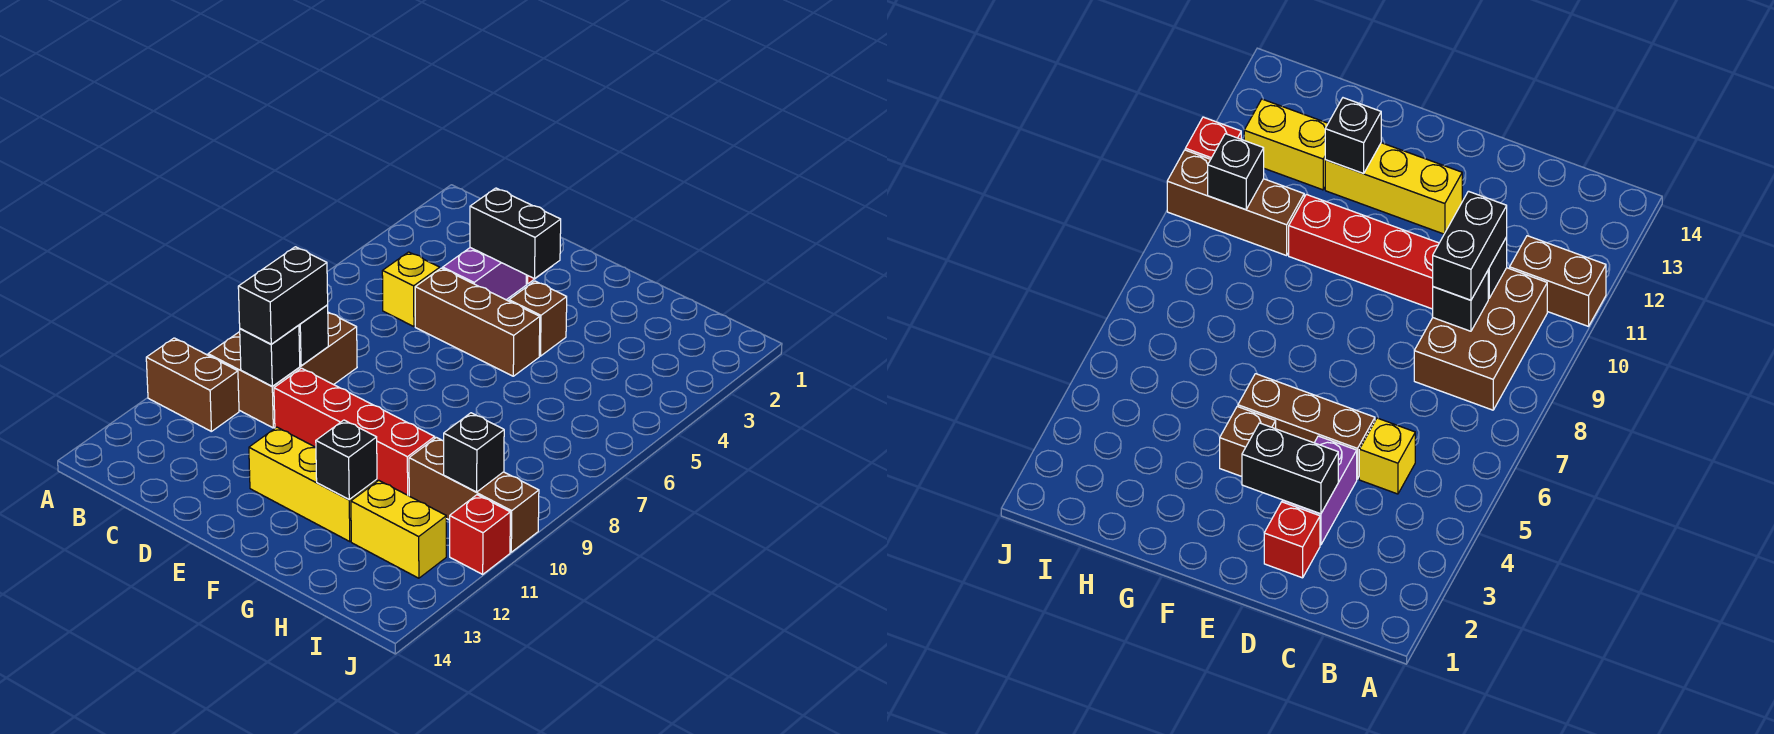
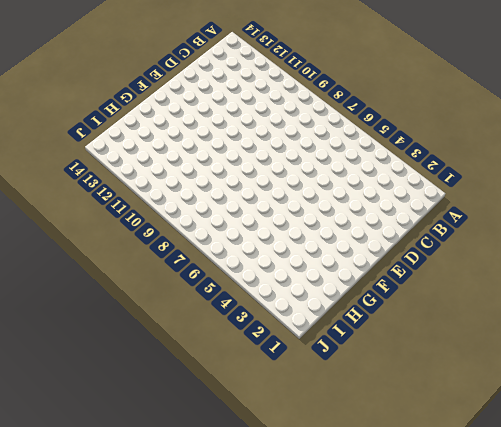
none -> brown 1x2 brick [146,338,239,432]
none -> brown 2x3 brick [208,312,357,428]
none -> yellow 1x1 brick [382,252,440,327]

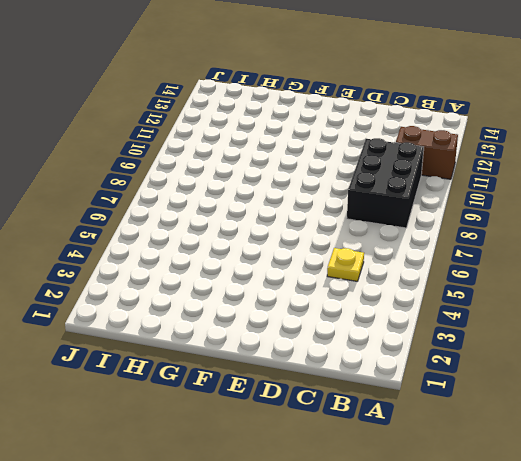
black 2x3 brick [347,138,424,228] -> brown 2x3 brick [208,312,357,428]
yellow 1x1 plate [327,248,364,281] -> yellow 1x1 brick [382,252,440,327]
none -> red 1x1 brick [1264,502,1320,578]
none -> purple 1x2 brick [443,248,526,300]
none -> brown 1x3 brick [415,268,540,376]

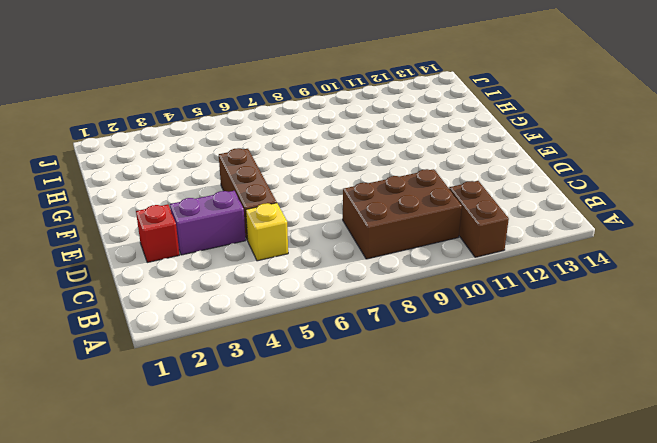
none -> red 1x4 brick [274,368,435,496]
none -> yellow 1x3 brick [249,427,377,541]
none -> brown 1x1 brick [509,281,567,356]

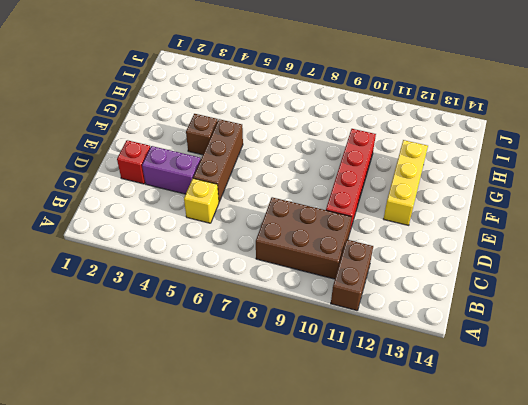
none -> brown 1x3 brick [409,437,539,552]
none -> yellow 1x2 brick [351,480,446,578]
none -> red 1x1 brick [450,495,510,574]

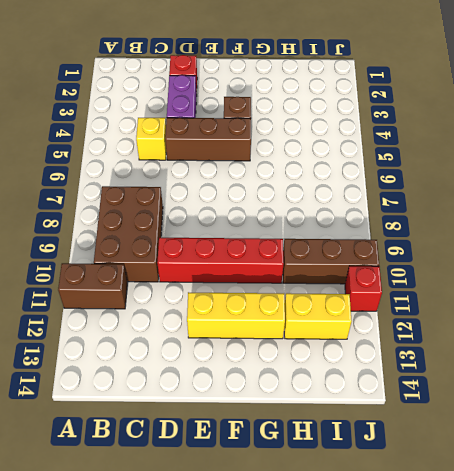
none -> black 1x1 brick [299,305,328,366]
none -> black 1x1 brick [240,325,300,386]
none -> black 1x2 brick [470,188,561,279]

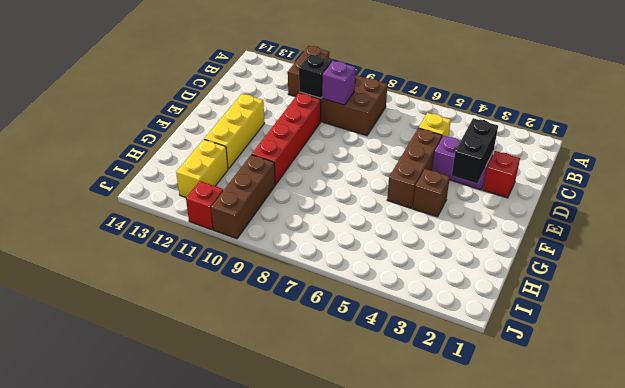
purple 1x1 brick [322,61,355,105] -> black 1x1 brick [299,305,328,366]
none -> black 1x1 brick [316,420,377,500]
none -> black 1x1 brick [444,413,504,492]
none -> black 1x2 brick [238,247,328,344]

